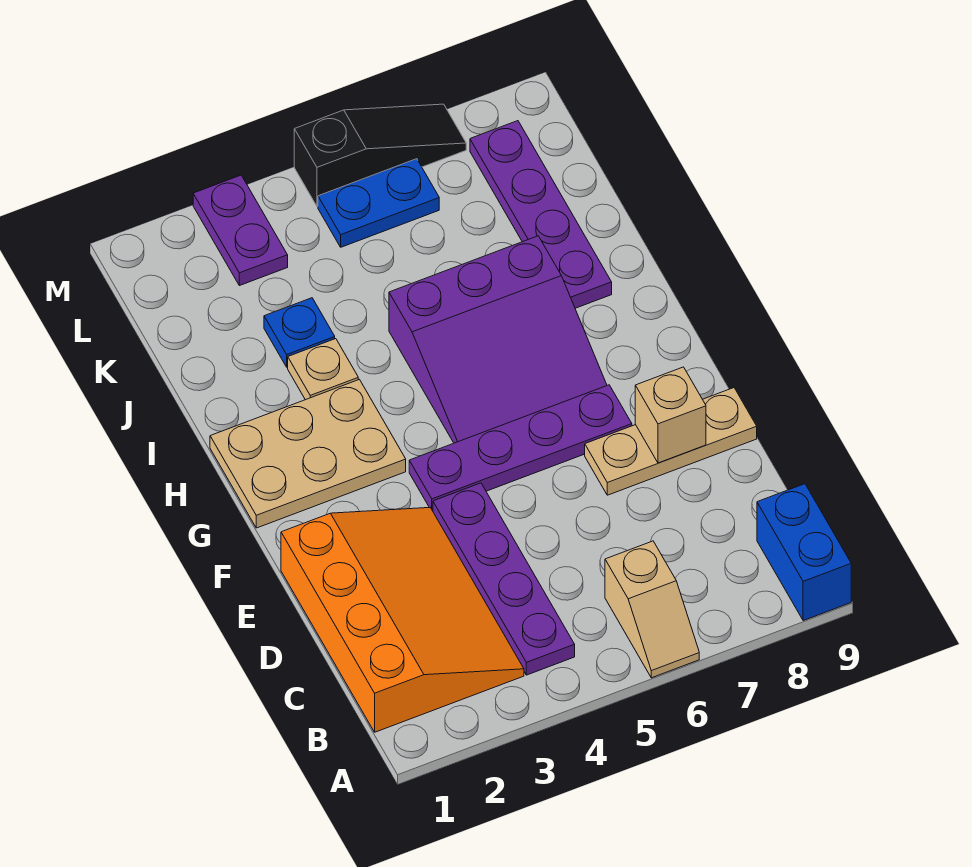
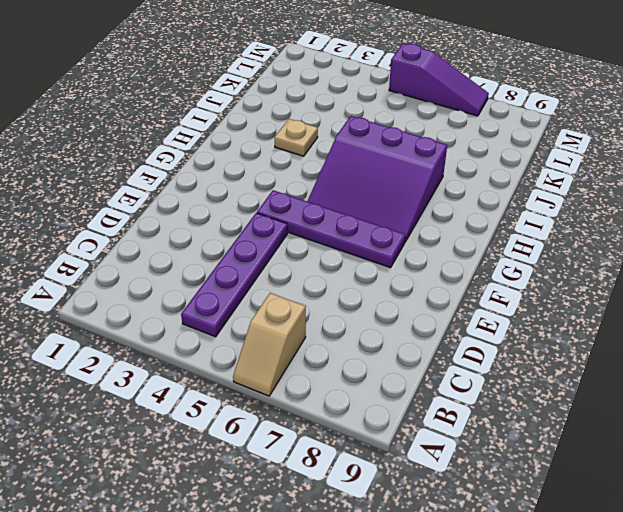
purple 1x3 slope [389,43,489,116] -> black 1x3 slope [294,104,466,206]
none -> blue 1x2 brick [757,484,851,621]
none -> orange 3x4 slope [281,508,524,732]
none -> tan 1x3 plate [585,388,757,495]

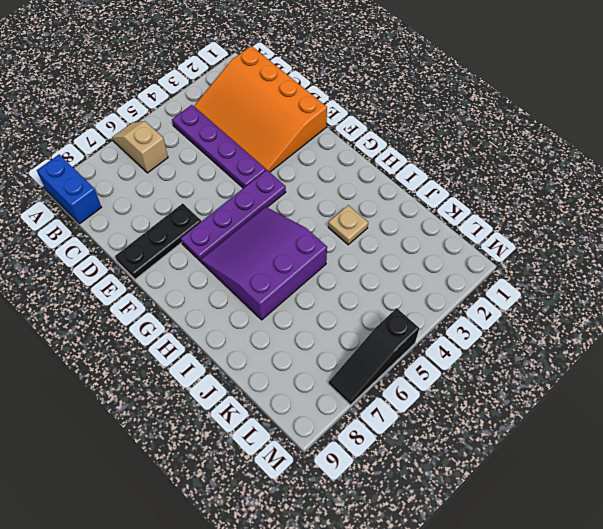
black 1x3 plate [115,203,201,279] -> tan 1x3 plate [585,388,757,495]
none -> tan 2x3 plate [210,379,406,528]
none -> purple 1x4 plate [470,121,612,308]
none -> blue 1x1 plate [264,298,335,367]

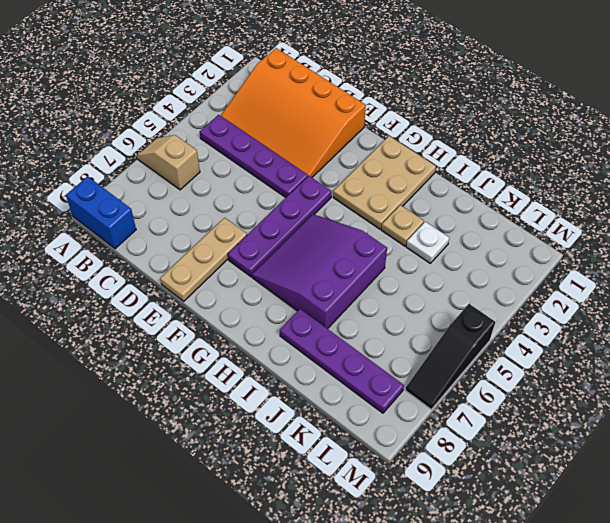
white 1x1 plate [406,222,449,263] -> blue 1x1 plate [264,298,335,367]
none -> purple 1x2 plate [193,175,288,286]
none -> blue 1x2 plate [318,159,439,247]
none -> tan 1x1 brick [635,367,706,463]

